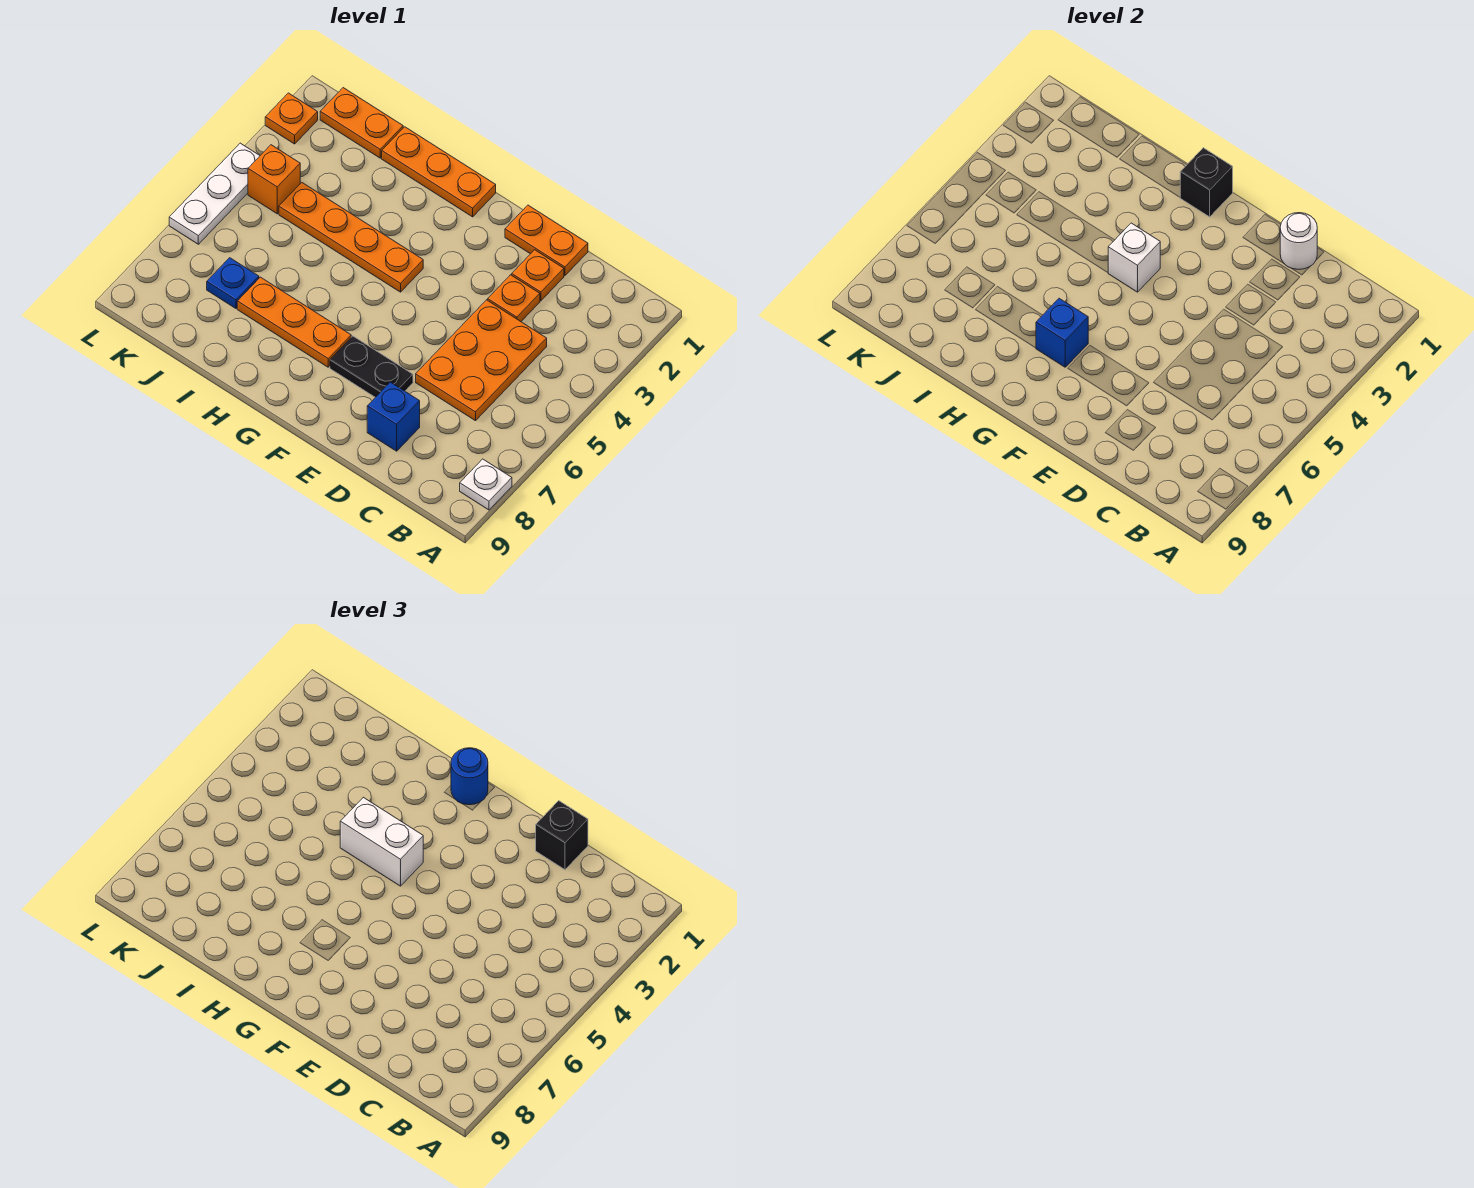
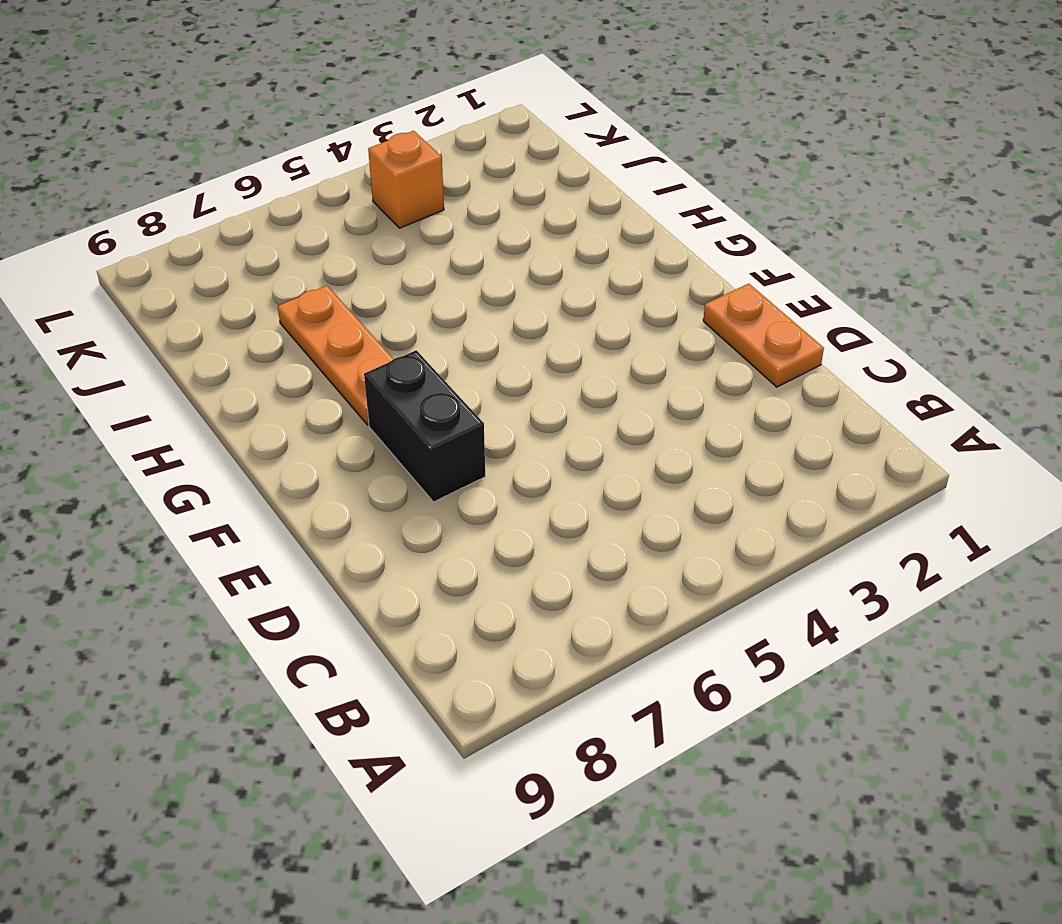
black 1x2 brick [364,350,485,502] -> black 1x2 plate [330,336,413,397]
none -> white 1x1 plate [460,459,512,510]
none -> orange 2x3 plate [416,300,547,421]
none -> orange 1x1 plate [512,250,564,301]

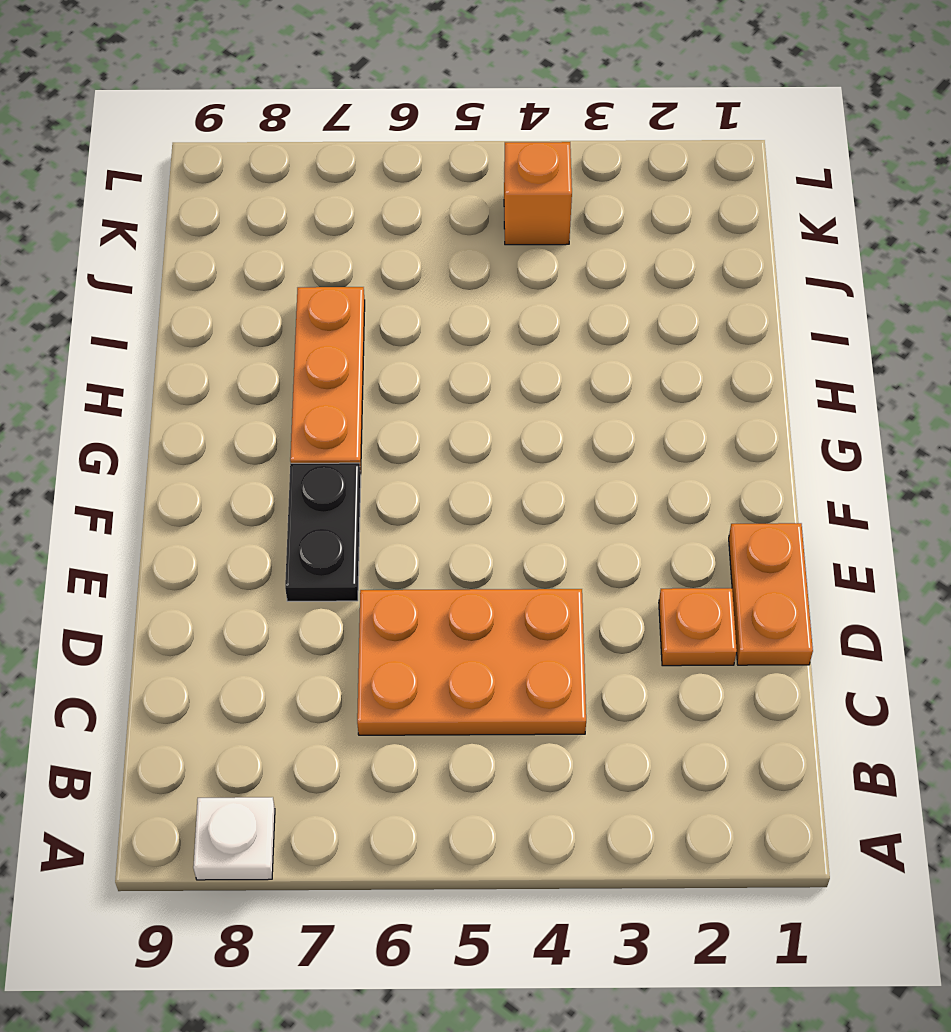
none -> orange 1x1 plate [488,275,540,321]
none -> blue 1x1 brick [367,382,420,451]
none -> orange 1x3 plate [382,127,496,217]

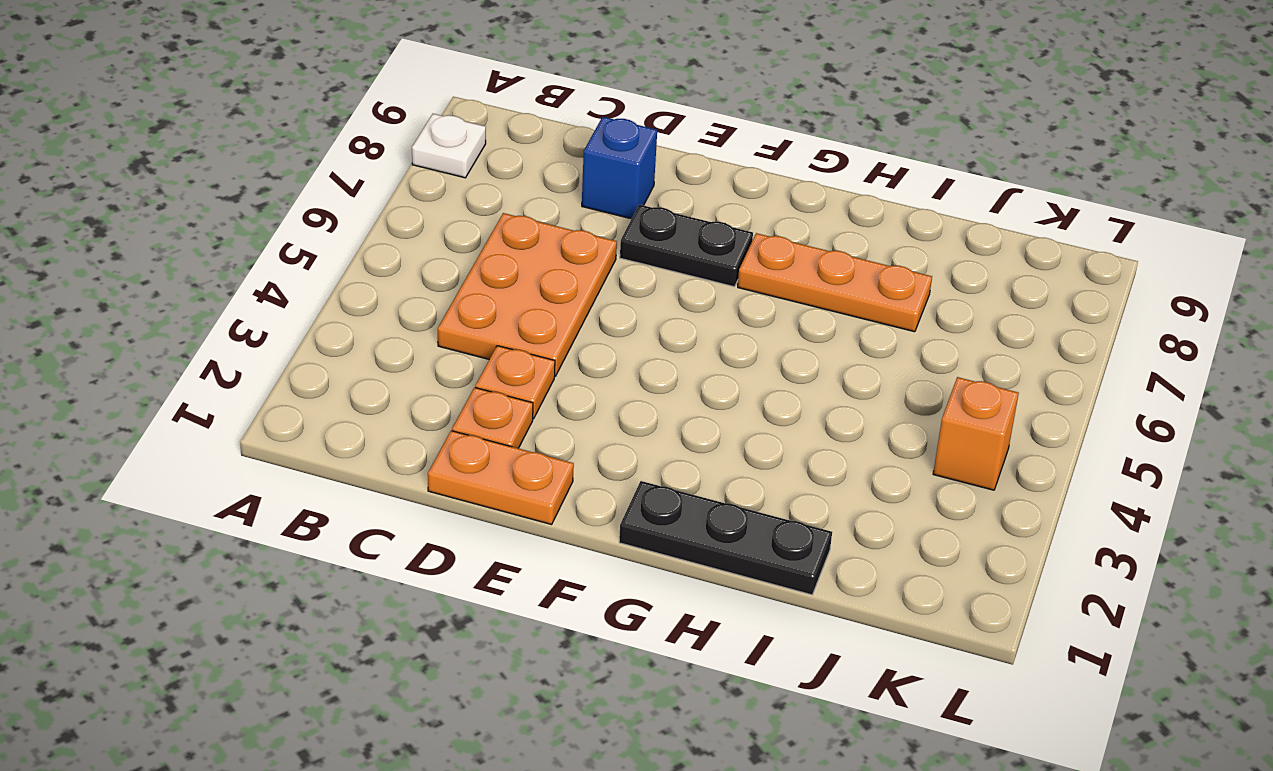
black 1x3 plate [619,481,832,595] -> orange 1x3 plate [382,127,496,217]
none -> orange 1x4 plate [279,183,423,292]
none -> orange 1x2 plate [320,88,403,158]
none -> blue 1x1 plate [207,258,259,308]

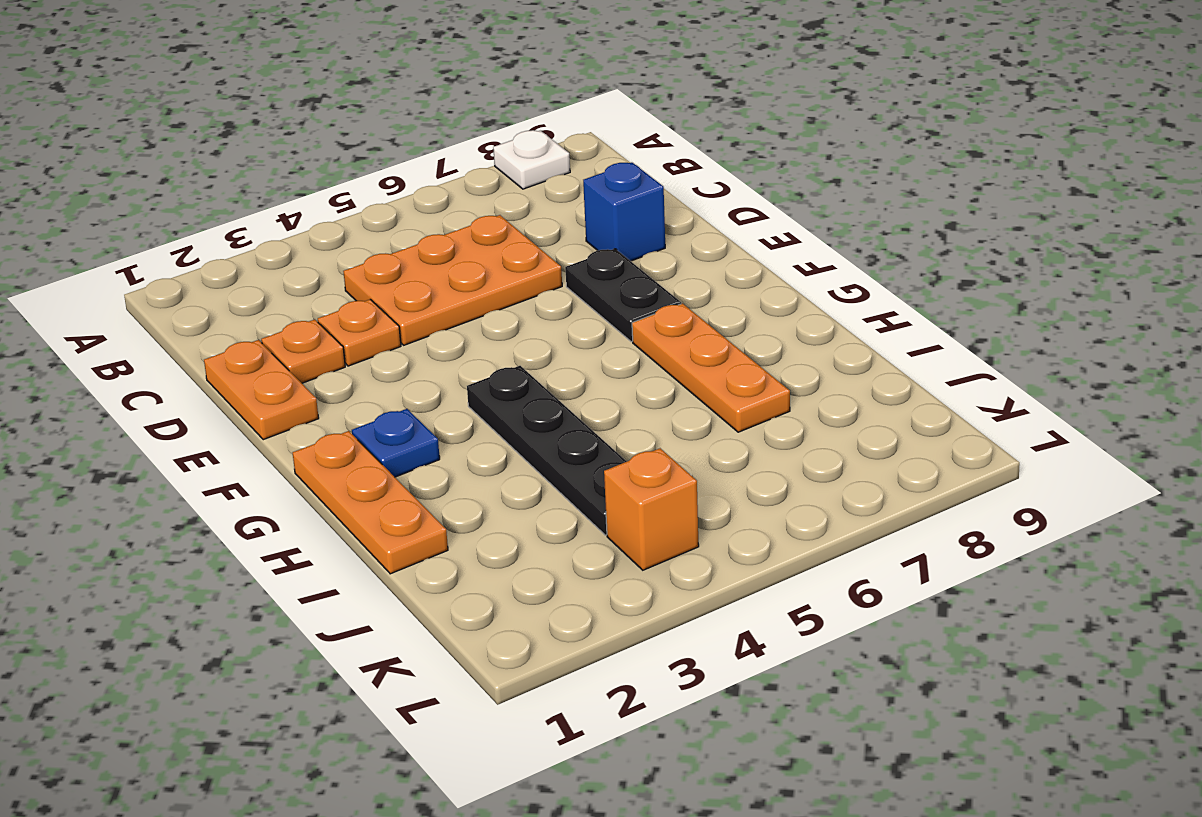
blue 1x1 plate [352,409,440,477] -> blue 1x1 plate moved to [207,258,259,308]
black 1x4 plate [467,366,627,535] -> orange 1x4 plate [279,183,423,292]
none -> orange 1x2 plate [320,88,403,158]
none -> orange 1x1 plate [265,93,318,144]
none -> white 1x3 plate [169,143,260,244]

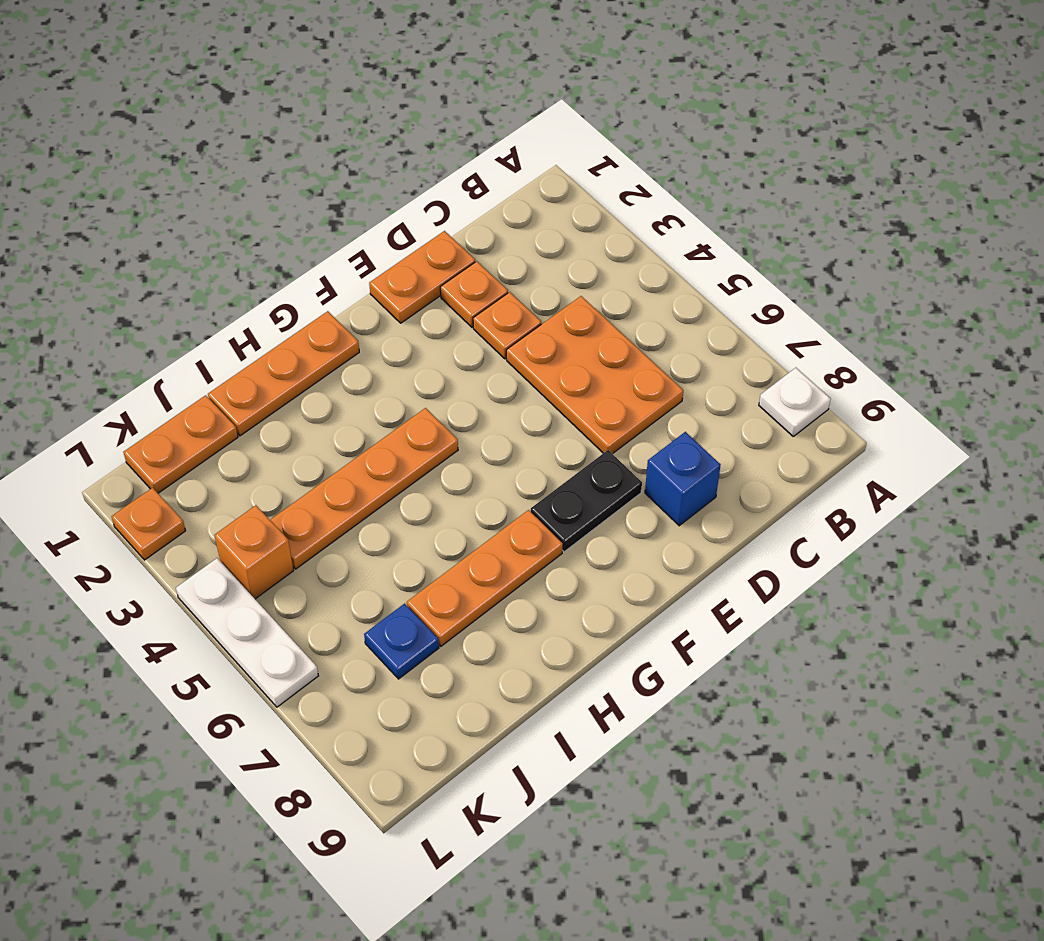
none -> white 1x1 round brick [1280,213,1317,270]
none -> black 1x1 brick [1180,148,1233,217]
none -> white 1x1 brick [1108,223,1160,292]

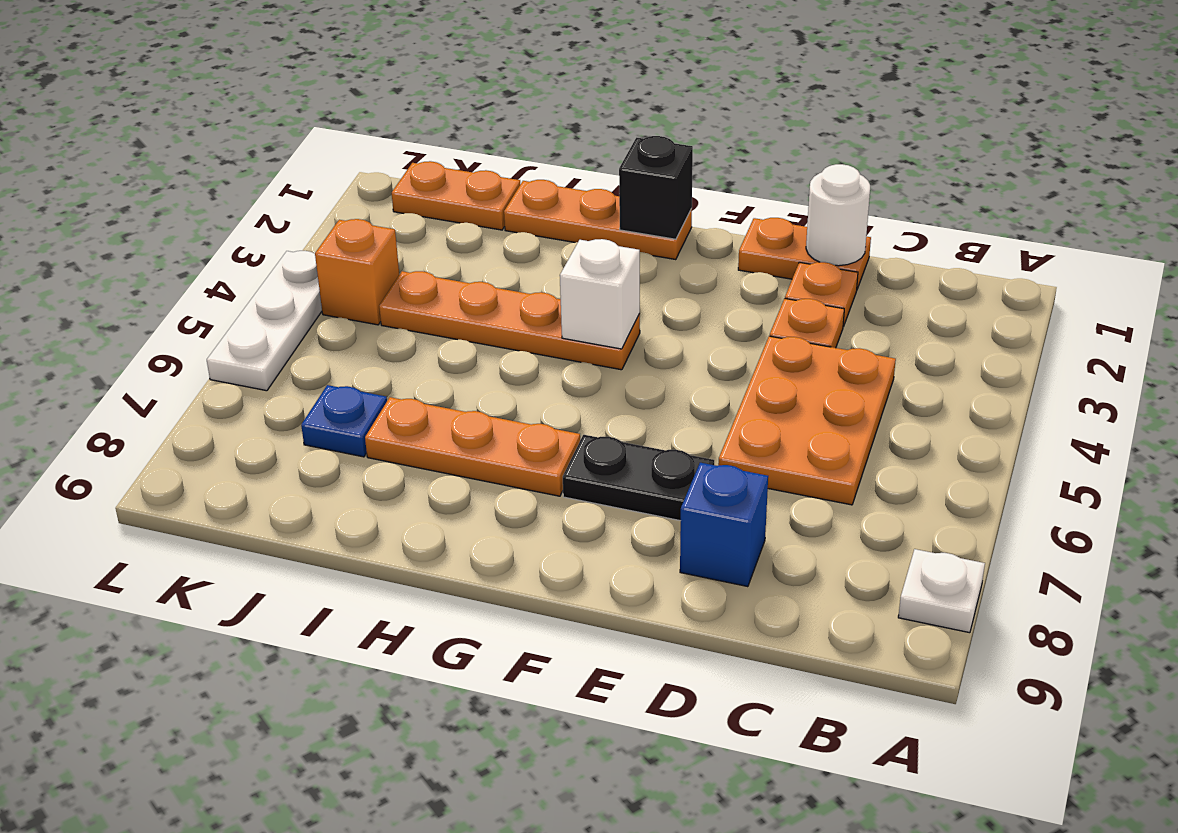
none -> orange 1x1 plate [265,93,318,144]
none -> blue 1x1 brick [1036,298,1088,367]
none -> black 1x1 brick [536,801,588,870]

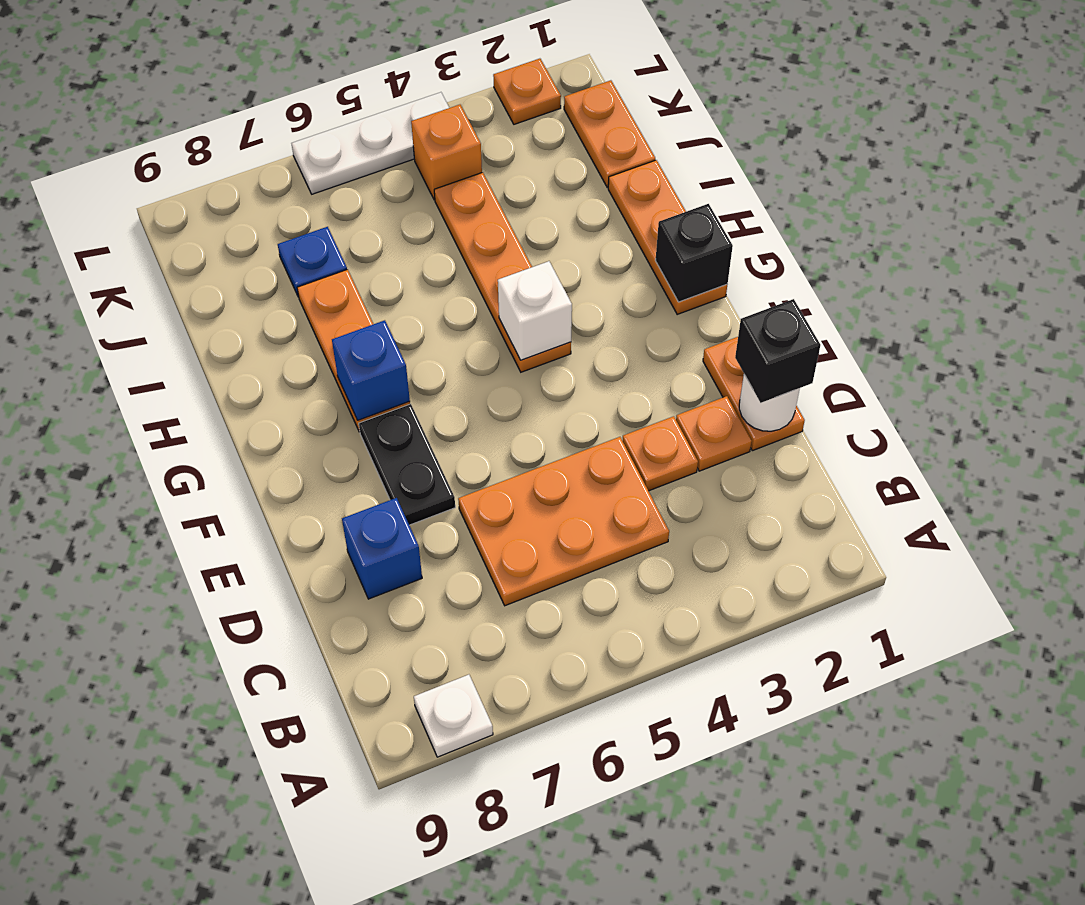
none -> blue 1x1 round brick [451,748,488,805]
none -> white 1x2 brick [340,797,423,886]

